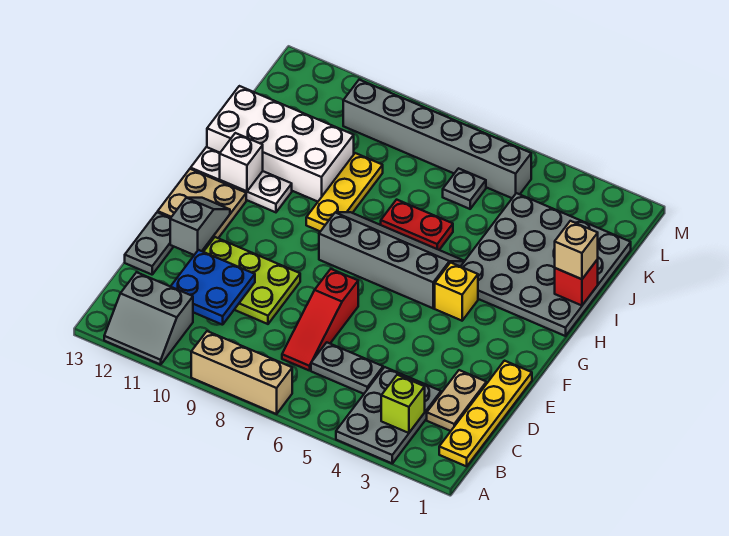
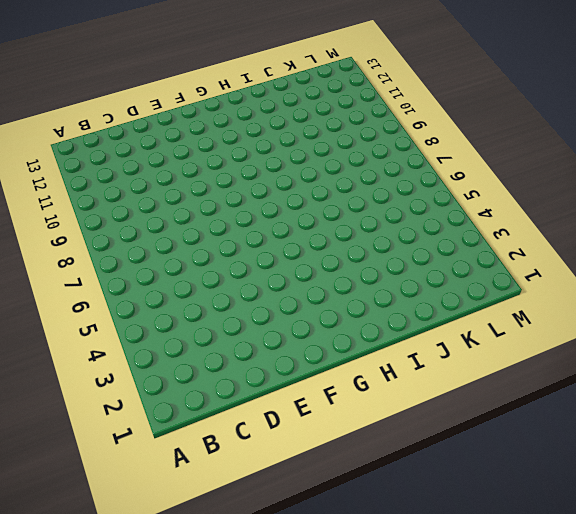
none -> grey 2x3 plate [336,367,441,463]
none -> tan 1x3 brick [191,331,292,414]
none -> grey 2x2 slope [104,272,193,365]

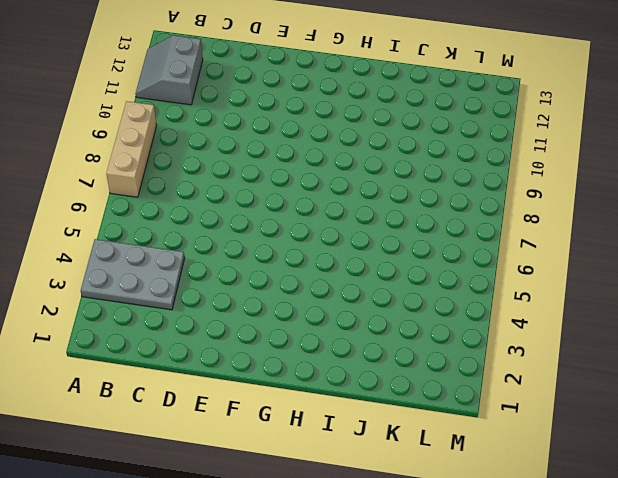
none -> yellow 1x4 plate [439,361,532,466]
none -> tan 1x2 plate [427,370,486,431]
none -> grey 1x2 plate [311,342,383,394]

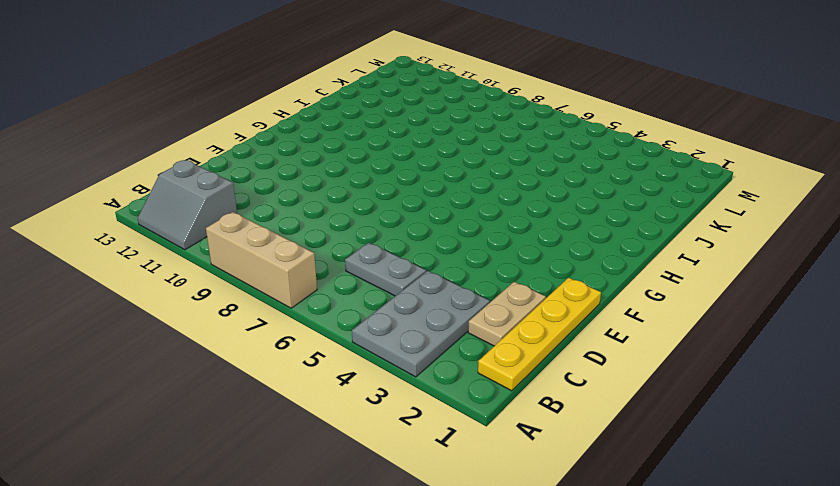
none -> red 1x3 slope [282,269,358,371]
none -> lime 2x3 plate [204,237,300,324]
none -> grey 1x2 plate [125,212,174,275]

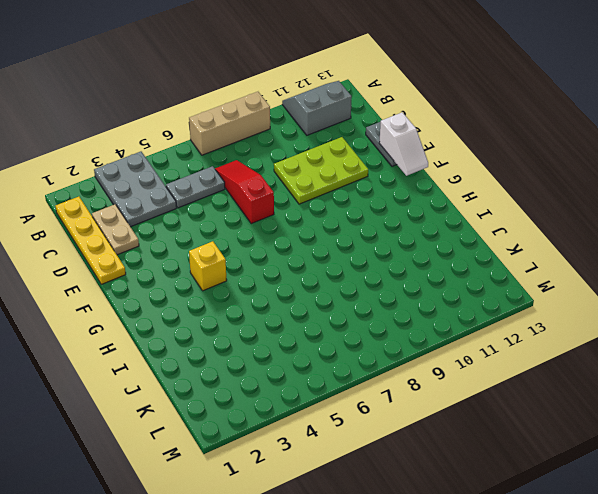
white 1x2 slope [379,112,428,176] -> none
none -> tan 2x2 plate [158,169,246,242]
none -> grey 2x4 slope [319,212,464,308]
none -> grey 4x4 plate [461,193,631,336]

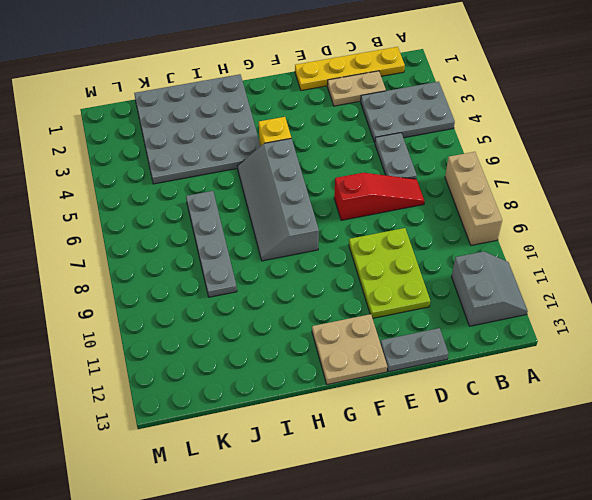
grey 1x4 plate [186,191,237,297] -> yellow 1x3 plate [306,153,383,231]
none -> white 1x3 plate [191,147,292,212]
none -> red 1x2 plate [381,200,453,250]
none -> white 2x4 brick [207,86,354,202]

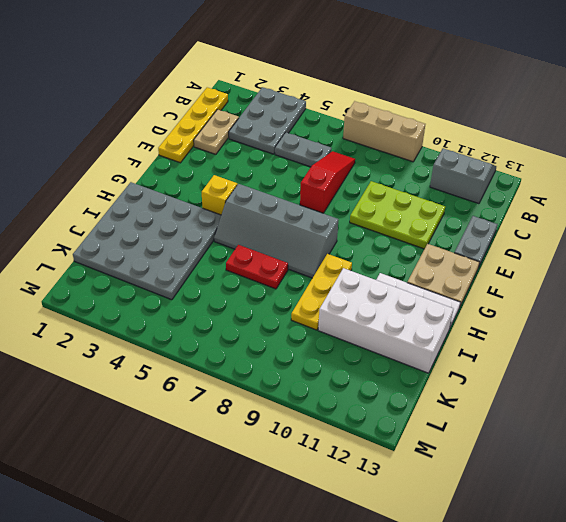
none -> grey 1x1 plate [443,168,486,209]
none -> grey 1x6 brick [343,80,531,198]
none -> lime 1x1 brick [381,375,425,433]

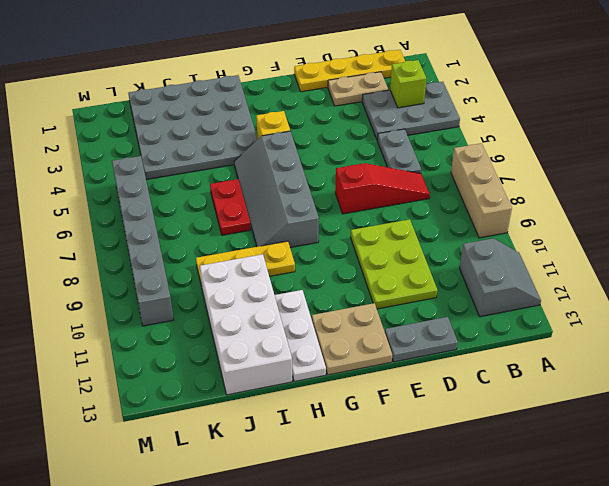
none -> grey 1x1 plate [443,168,486,209]
none -> blue 2x2 plate [171,250,255,325]
none -> grey 1x2 slope [170,198,230,255]

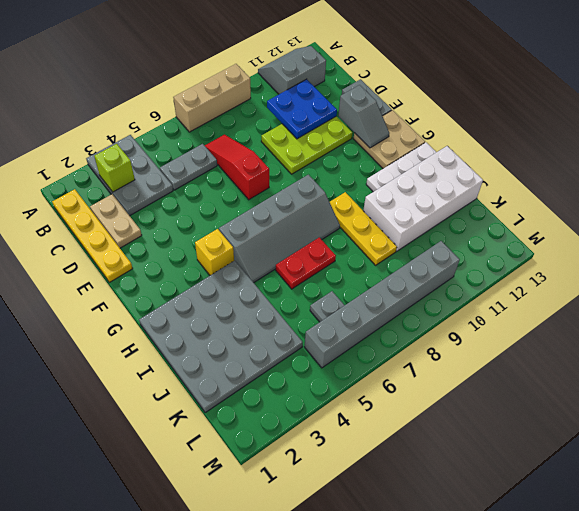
none -> white 1x1 brick [220,133,263,191]
none -> red 1x1 brick [555,259,598,306]
none -> tan 1x1 brick [555,221,598,279]

